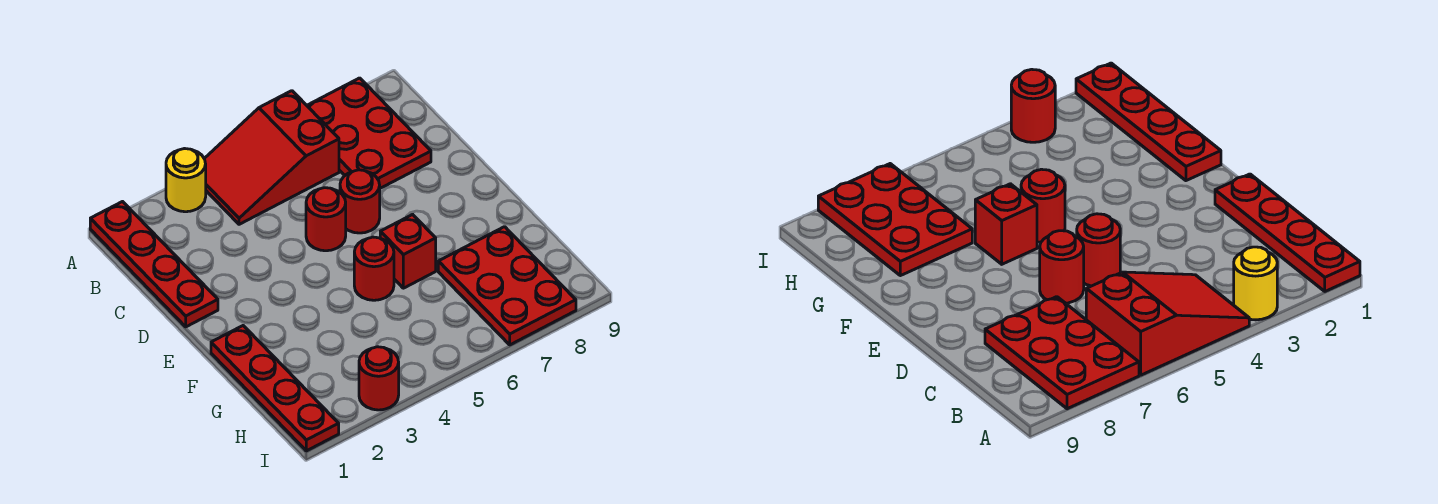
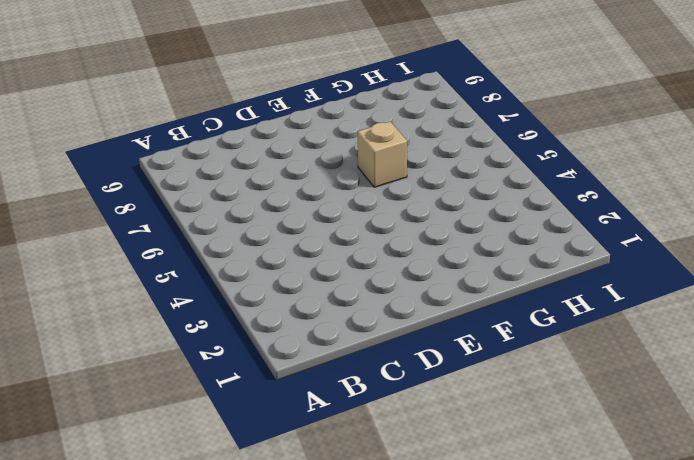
tan 1x1 brick [358,122,407,187] -> red 1x1 brick [380,214,436,288]
none -> red 1x4 plate [90,202,218,327]
none -> yellow 1x1 round brick [166,149,206,212]

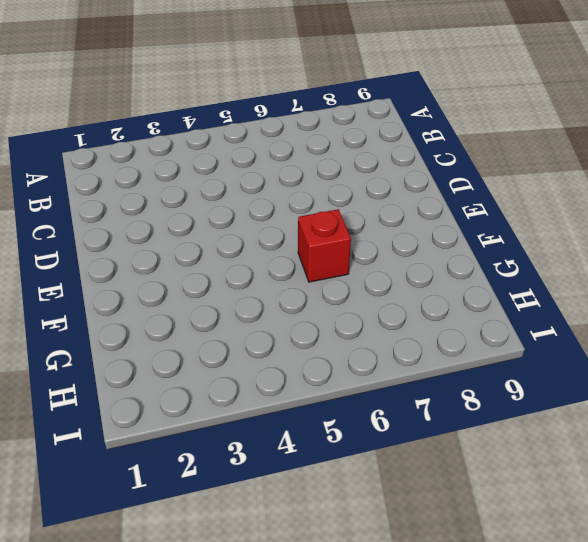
none -> red 1x4 plate [90,202,218,327]
none -> yellow 1x1 round brick [166,149,206,212]

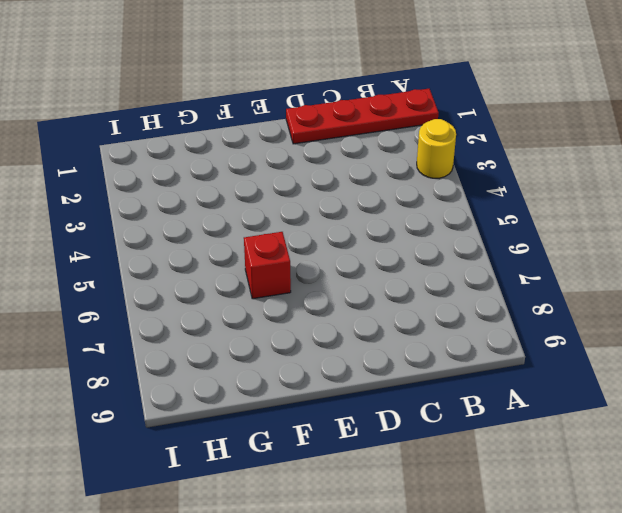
none -> red 2x3 slope [204,91,339,224]
none -> red 2x3 plate [307,78,431,188]

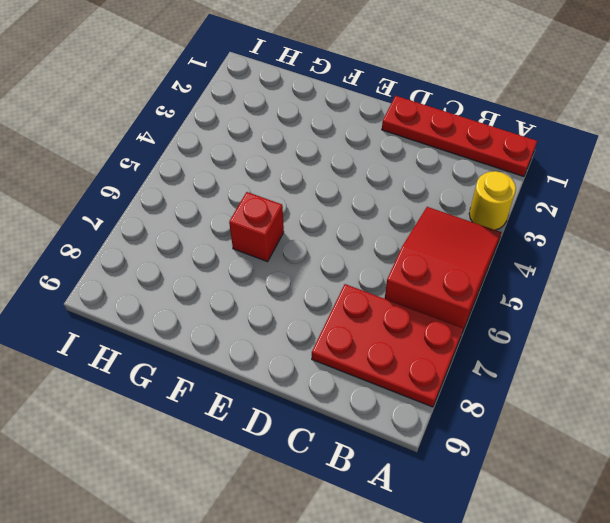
none -> red 1x1 round brick [306,188,346,251]
none -> red 1x1 round brick [340,170,380,233]

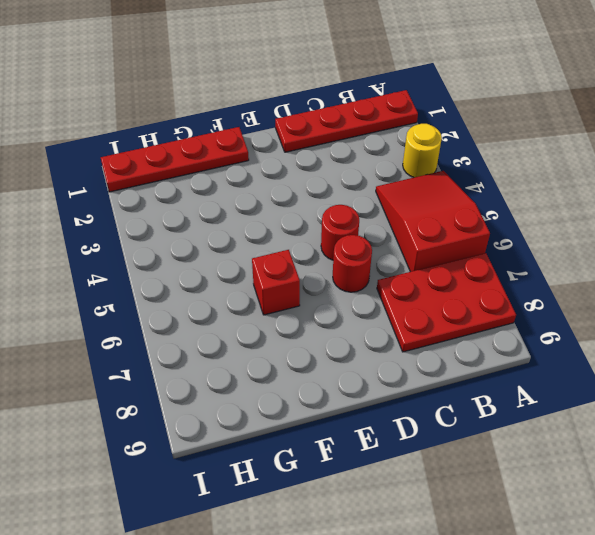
none -> red 1x1 round brick [354,237,394,300]
none -> red 2x3 plate [438,227,576,345]

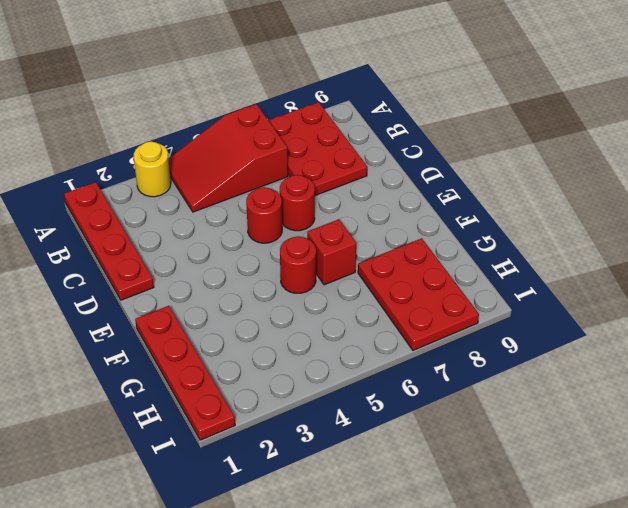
none -> red 1x1 round brick [359,347,399,410]

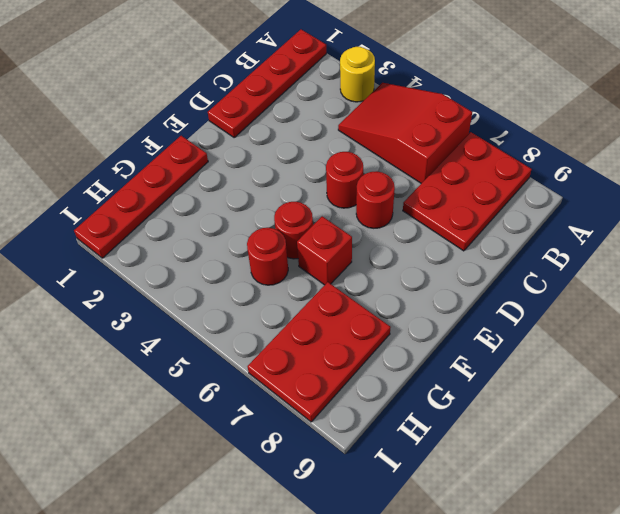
red 1x1 round brick [247,228,288,285] -> red 1x1 round brick moved to [359,347,399,410]

